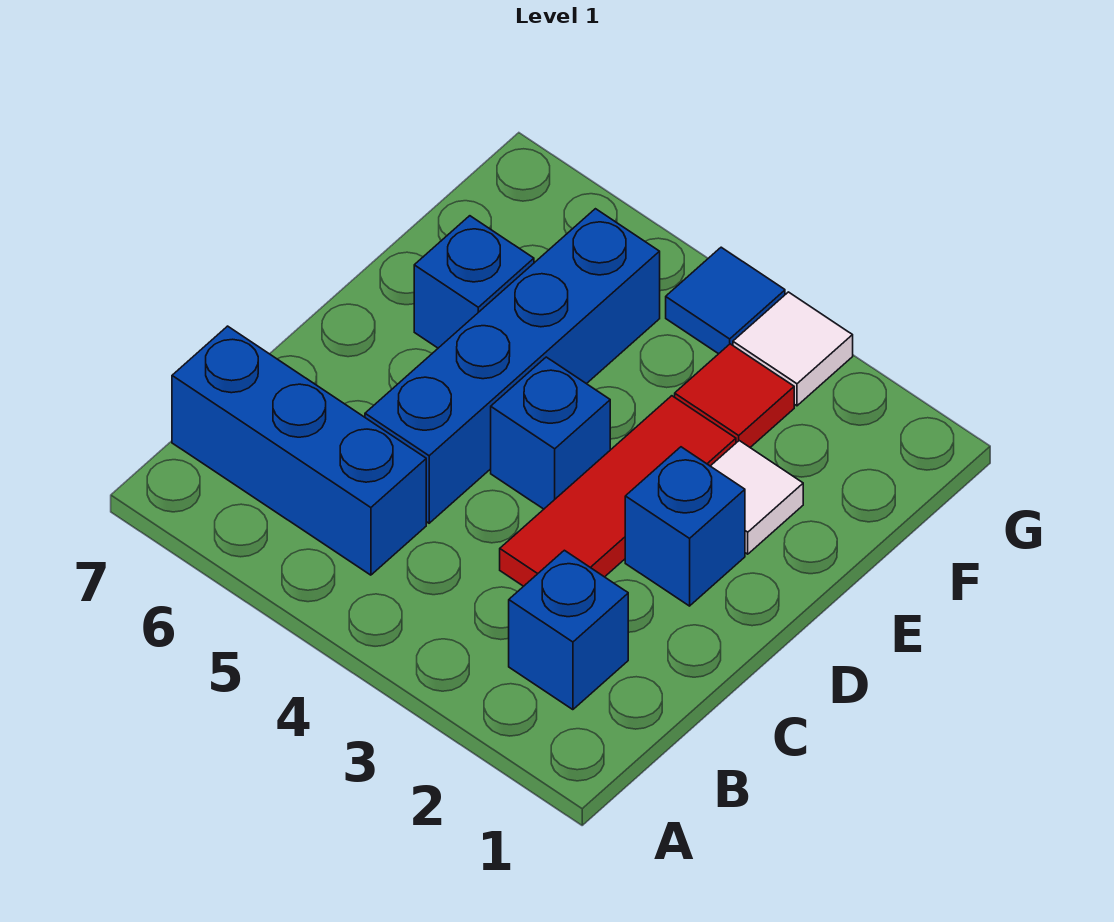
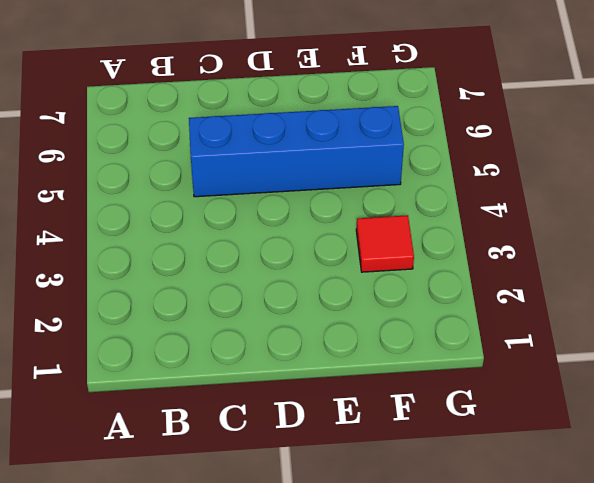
none -> blue 1x1 brick [509,550,628,710]
none -> blue 1x3 brick [172,326,426,575]

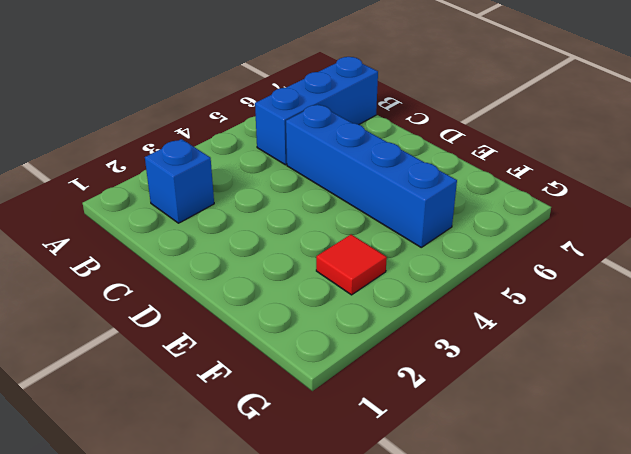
none -> red 1x3 tile [500,396,736,586]
none -> blue 1x1 brick [625,447,745,606]

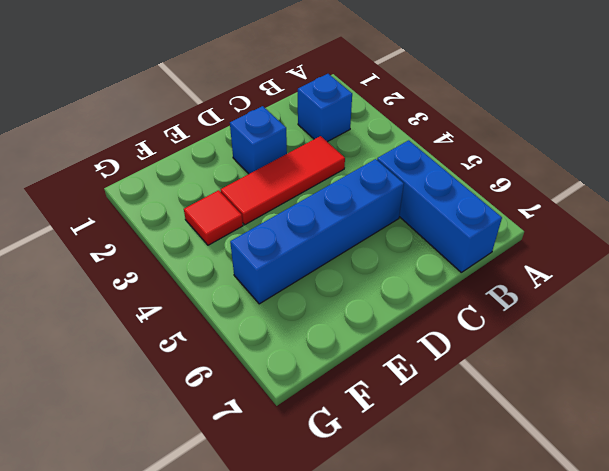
none -> blue 1x1 brick [491,357,610,509]
none -> white 1x1 tile [711,441,803,554]

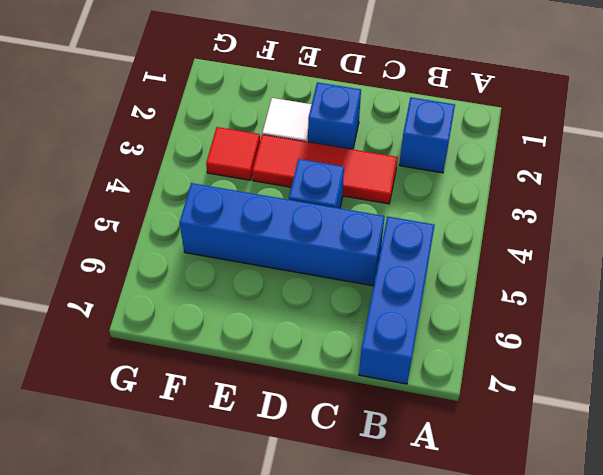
none -> blue 1x1 brick [414,216,534,348]
none -> white 1x1 tile [733,292,853,406]

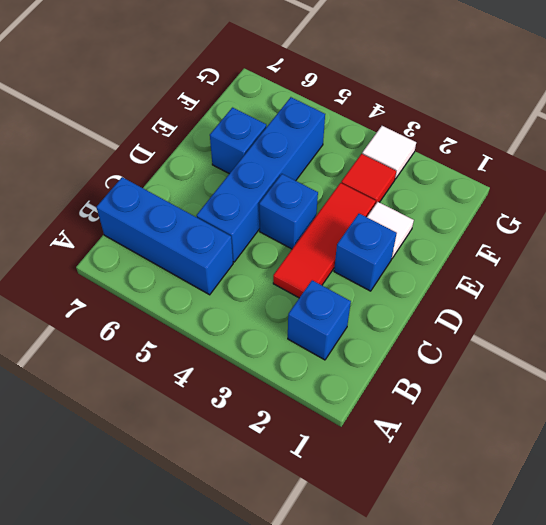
none -> blue 1x1 tile [666,247,785,354]

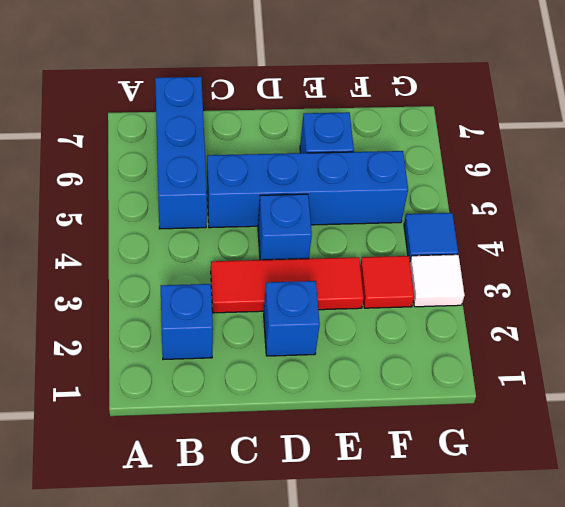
none -> white 1x1 tile [711,441,803,554]

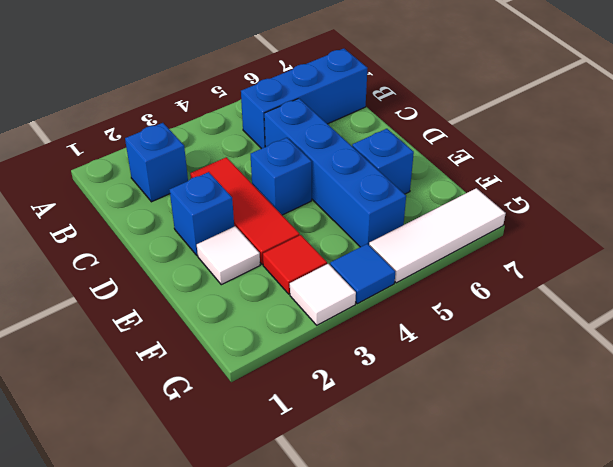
white 1x3 tile [369,188,506,283] -> none

